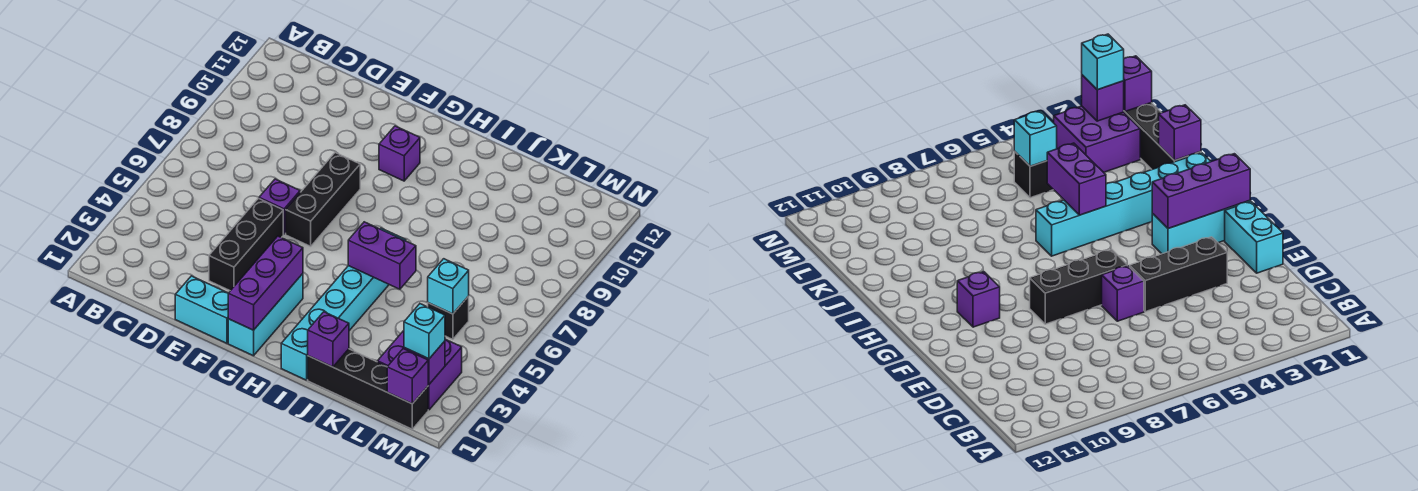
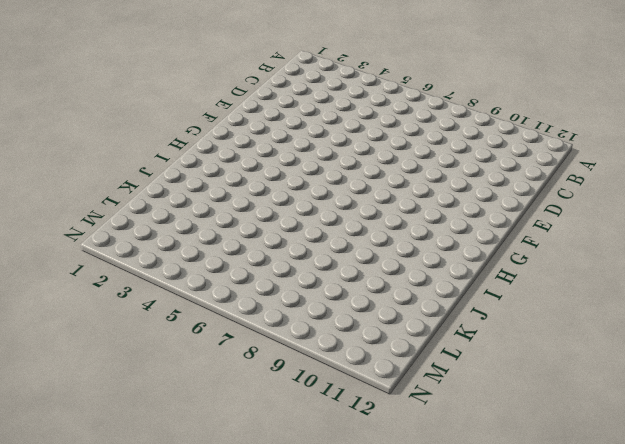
none -> cyan 1x2 brick [175,276,228,343]
none -> black 1x3 brick [209,198,283,291]
none -> purple 1x1 brick [259,179,300,234]

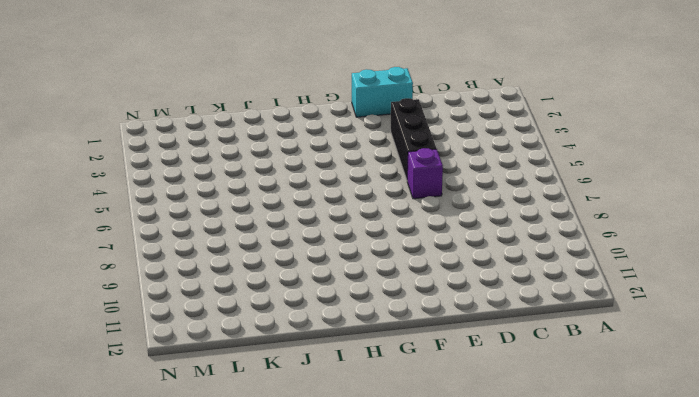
none -> black 1x3 brick [286,153,360,246]
none -> cyan 1x3 brick [228,274,303,356]
none -> purple 1x1 brick [379,126,420,181]

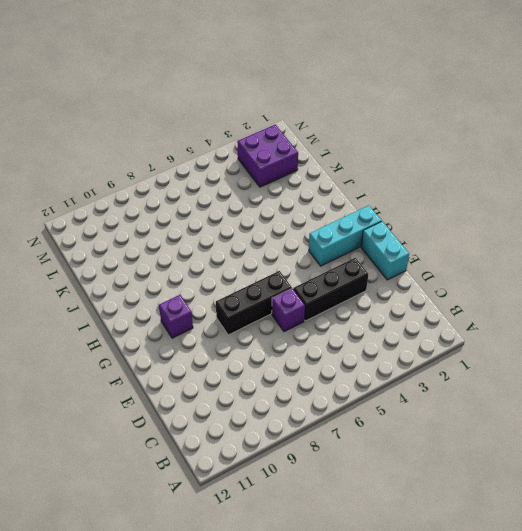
none -> cyan 1x6 brick [281,228,406,380]
none -> black 1x4 brick [308,349,428,429]
none -> black 1x1 brick [428,296,469,339]

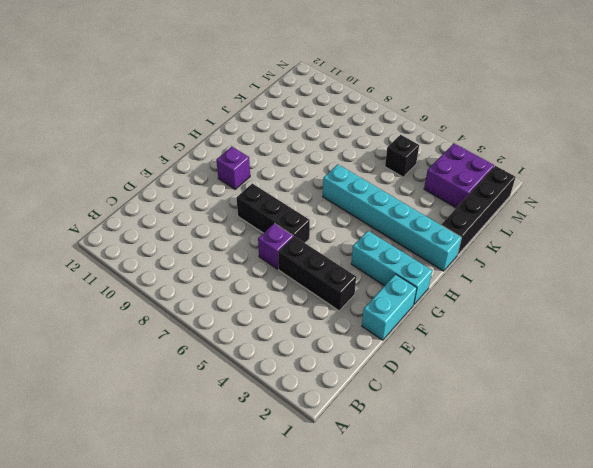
none -> purple 1x3 brick [228,236,303,330]
none -> purple 1x2 brick [348,222,416,289]
none -> purple 1x1 brick [308,312,349,367]

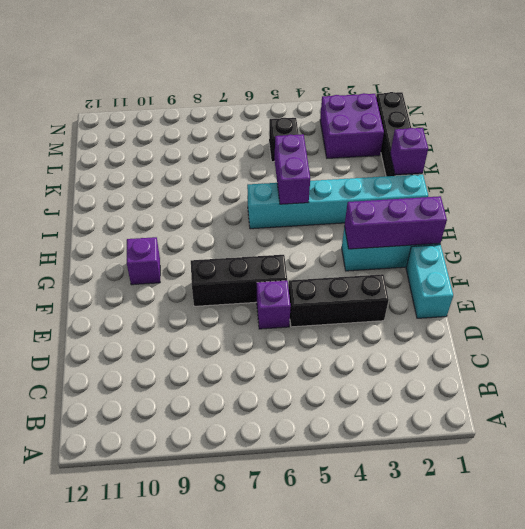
none -> cyan 1x1 brick [428,259,469,314]
none -> purple 1x1 brick [387,349,428,404]
none -> purple 1x1 brick [404,341,445,384]

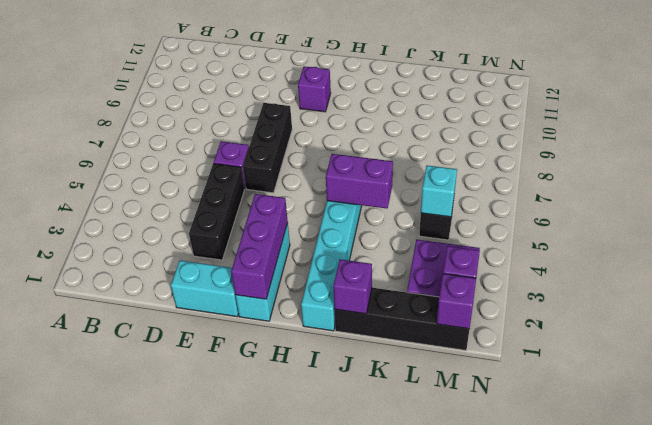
none -> cyan 1x1 brick [404,304,445,359]

